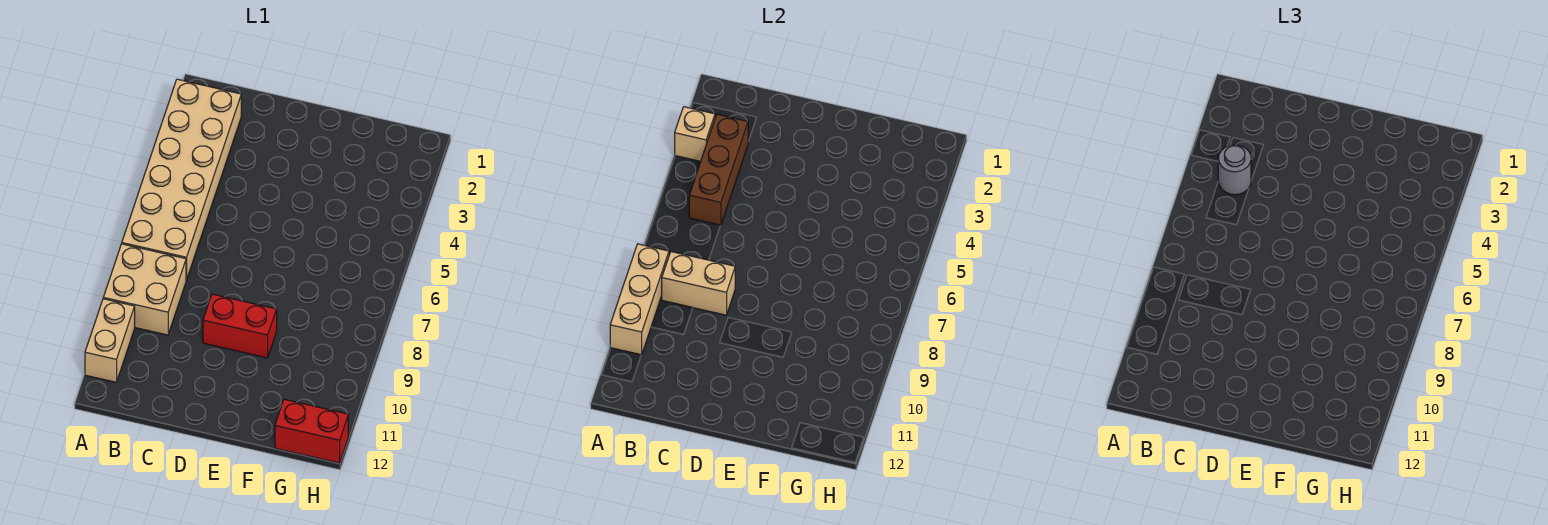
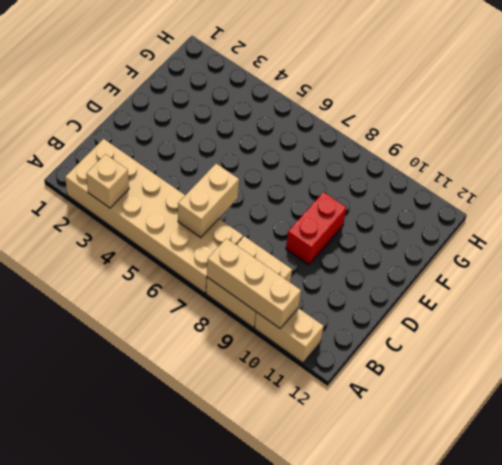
tan 1x2 brick [178,164,239,238] -> tan 1x2 brick moved to [662,252,735,315]
none -> red 1x2 brick [275,399,348,463]
none -> brown 1x3 brick [689,114,748,225]

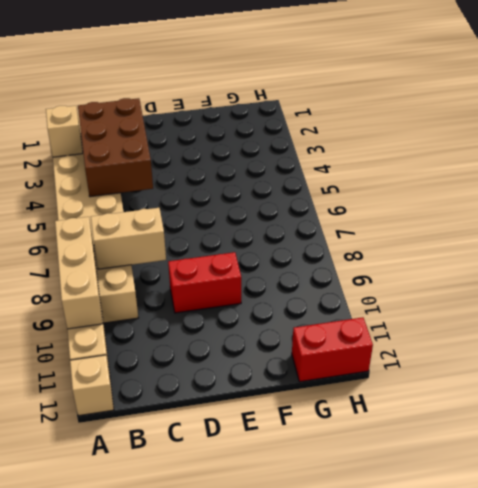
tan 1x1 brick [70,355,114,416] -> none
brown 2x3 brick [78,98,153,197] -> brown 1x3 brick [689,114,748,225]
none -> grey 1x1 round brick [1218,145,1251,195]

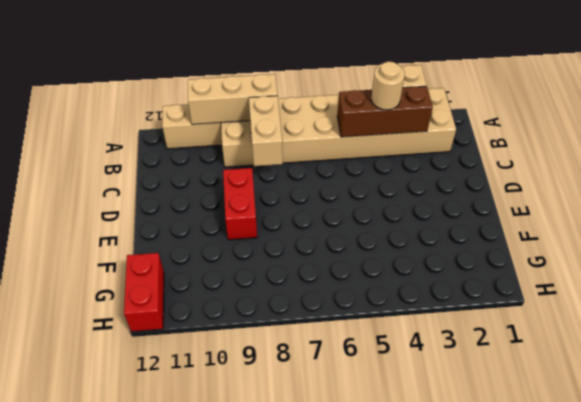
tan 1x1 round brick [371,62,405,110] -> grey 1x1 round brick [1218,145,1251,195]

